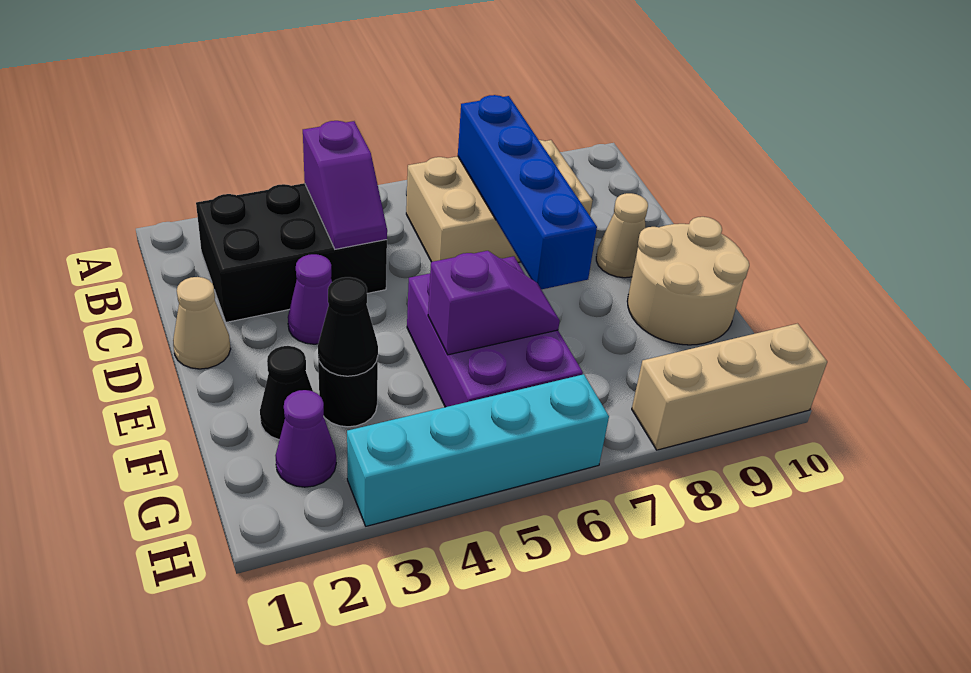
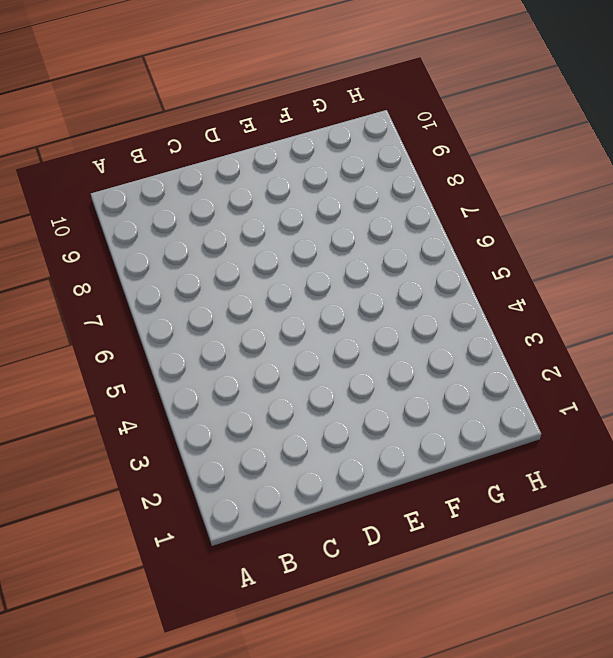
none -> black 2x3 brick [196,183,387,322]
none -> tan 2x3 brick [406,140,593,262]
none -> tan 1x1 cone [173,277,231,369]

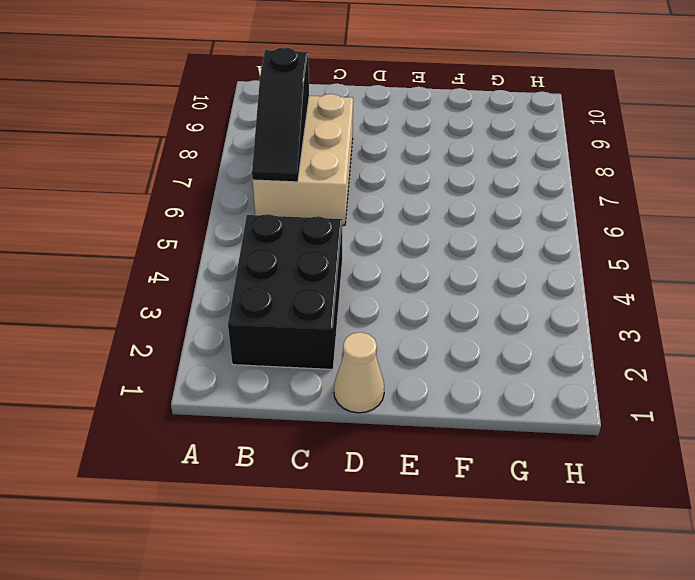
black 1x3 slope [252,47,309,182] -> blue 1x4 brick [458,95,597,290]
none -> purple 1x1 cone [288,254,332,344]
none -> tan 1x1 cone [596,193,648,278]
none -> purple 2x3 brick [407,256,583,407]

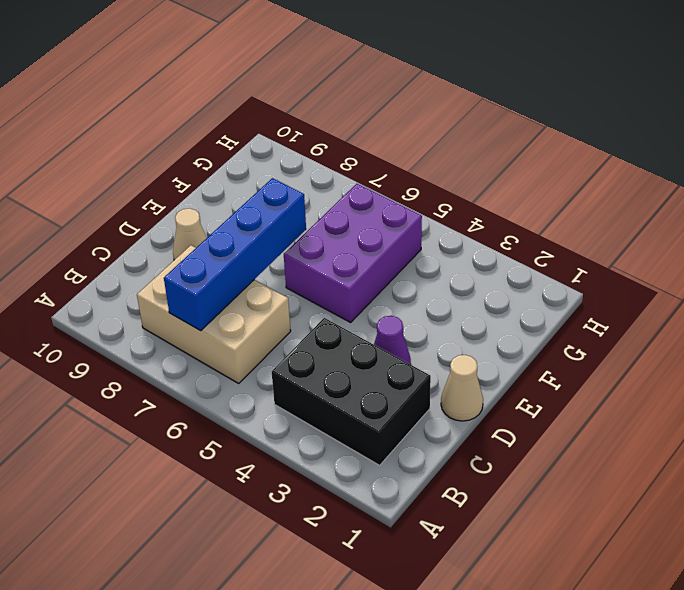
none -> tan 2x2 round brick [627,217,749,345]
none -> black 1x1 cone [260,346,313,440]
none -> black 1x1 round brick [318,357,378,427]

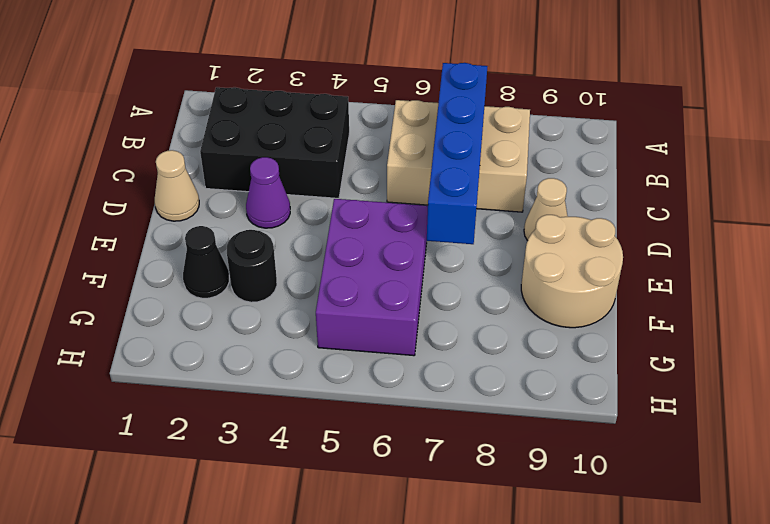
none -> purple 1x1 cone [275,390,336,487]
none -> cyan 1x4 brick [347,374,609,526]
none -> tan 1x3 brick [632,324,827,450]

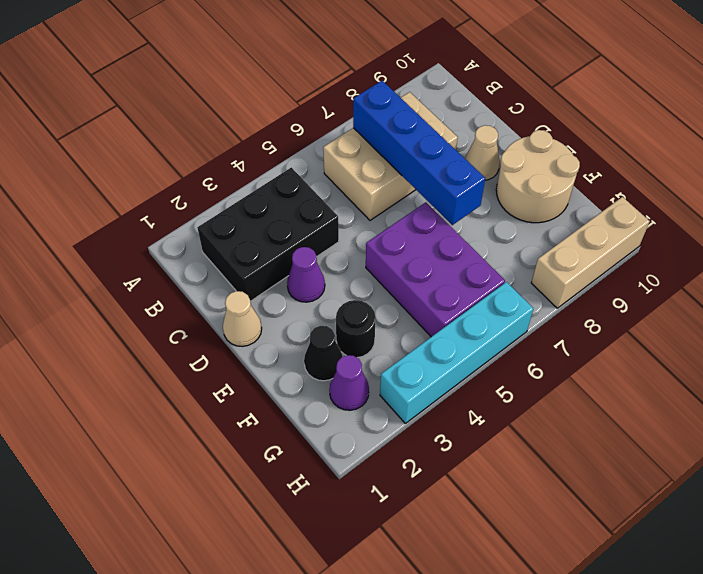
none -> purple 1x2 slope [303,121,387,249]
none -> black 1x1 cone [318,277,378,376]
none -> purple 1x2 slope [428,251,560,355]

